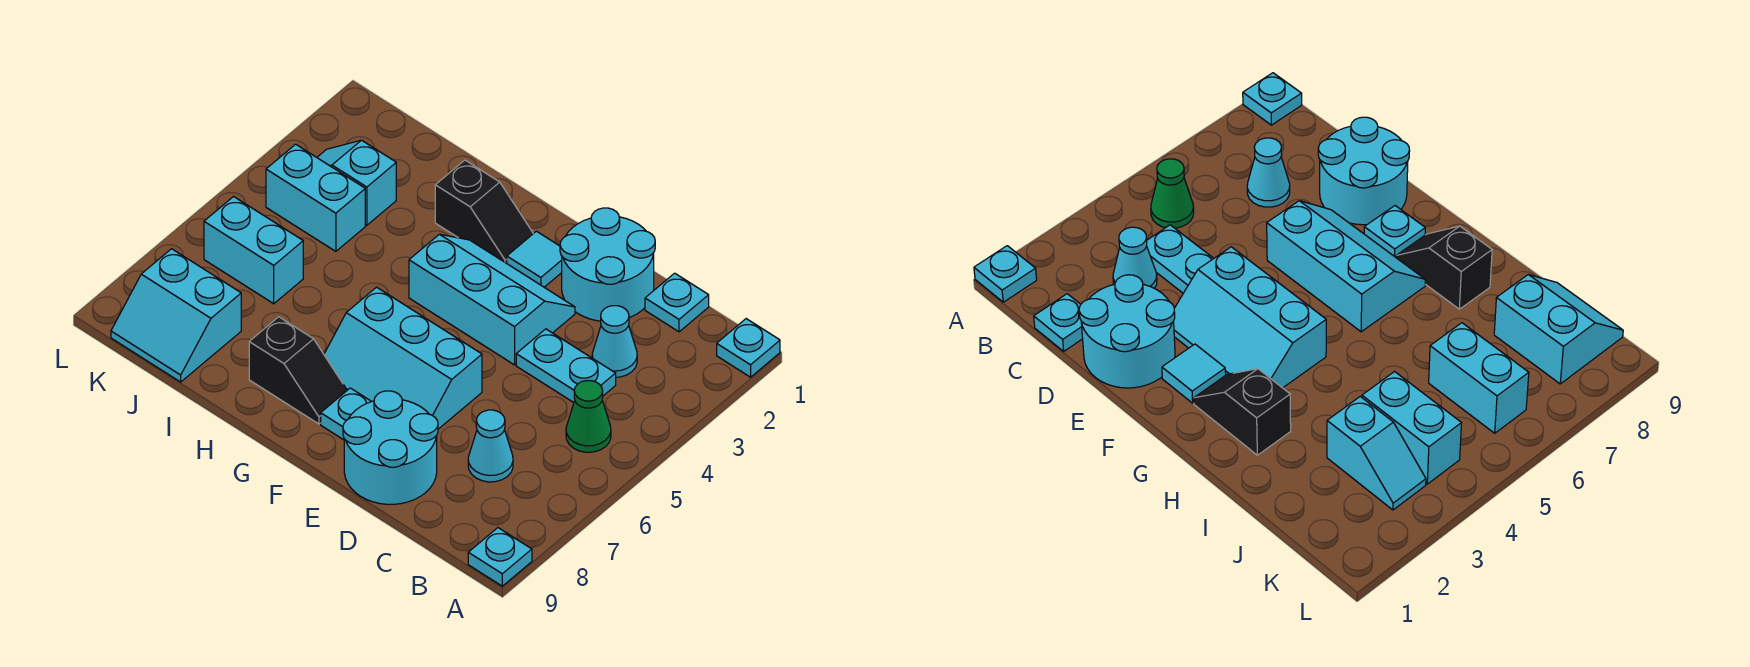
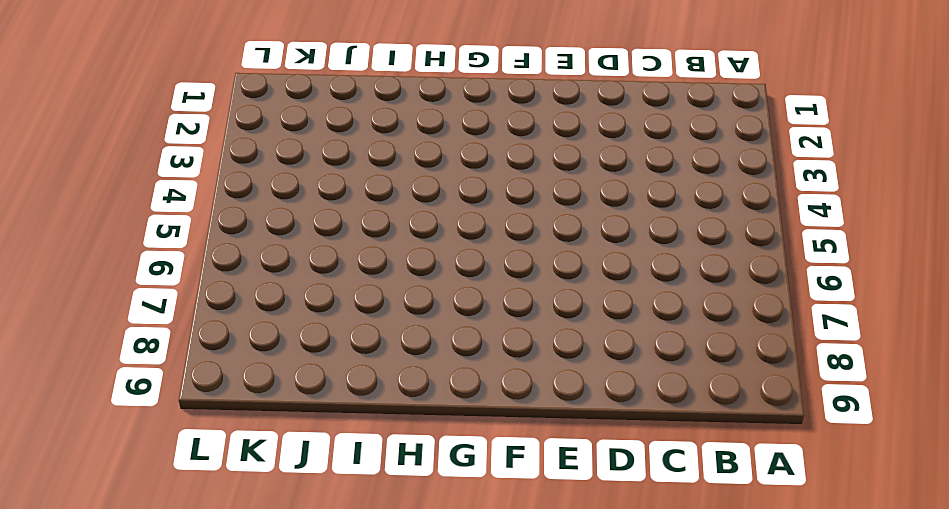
none -> cyan 1x1 plate [717,319,780,377]
none -> cyan 1x1 plate [468,528,532,586]
none -> green 1x1 cone [566,381,611,452]

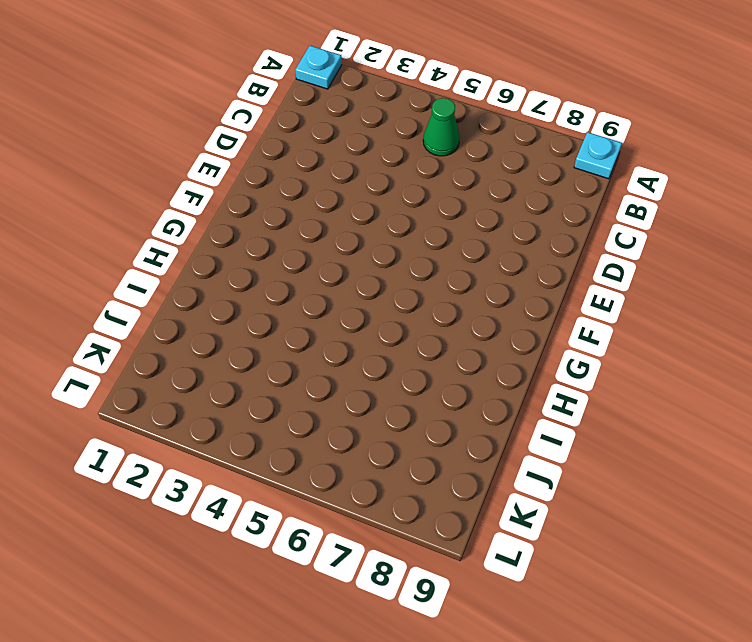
none -> cyan 1x1 plate [645,273,709,332]
none -> cyan 1x1 cone [592,306,637,377]
none -> cyan 1x2 plate [516,329,616,402]

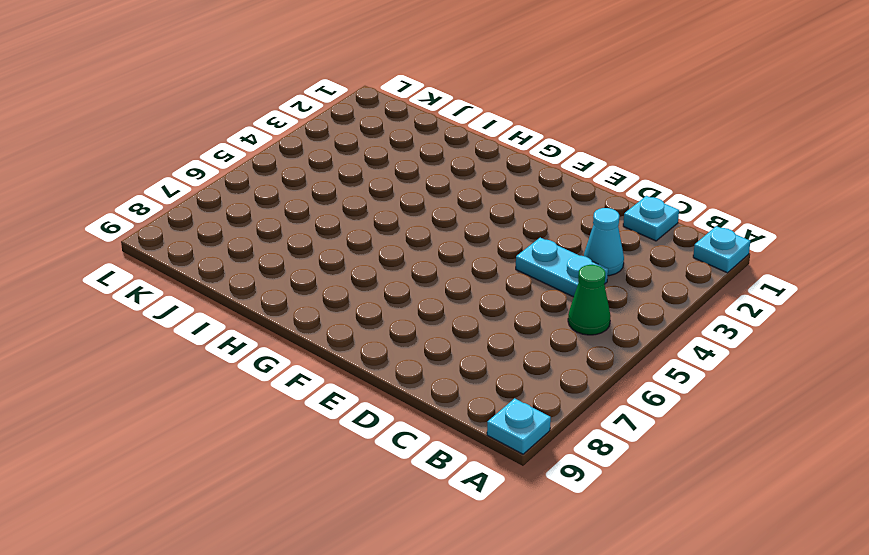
none -> cyan 1x1 cone [468,410,513,482]
none -> cyan 2x2 round brick [560,208,655,321]
none -> cyan 2x2 round brick [343,391,438,504]

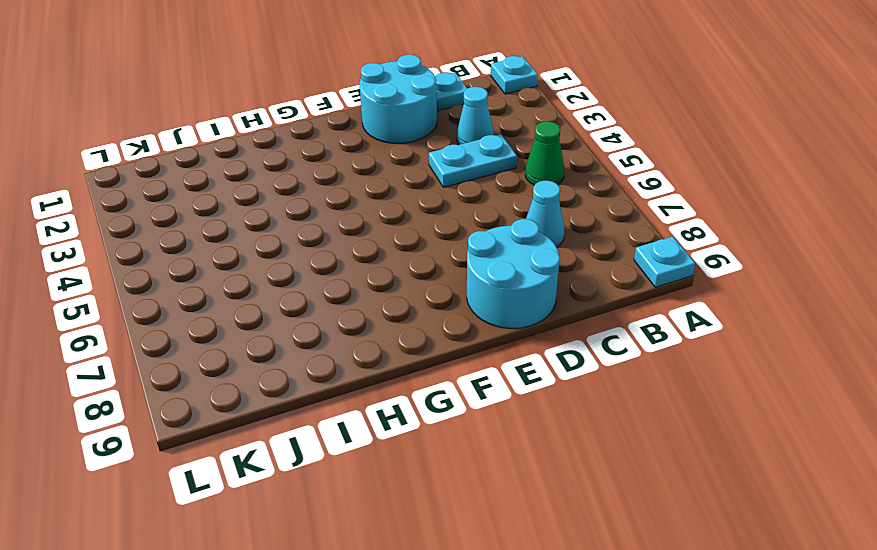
none -> cyan 2x3 slope [409,234,575,365]
none -> cyan 2x3 slope [324,287,482,429]
none -> cyan 1x1 tile [507,231,562,287]

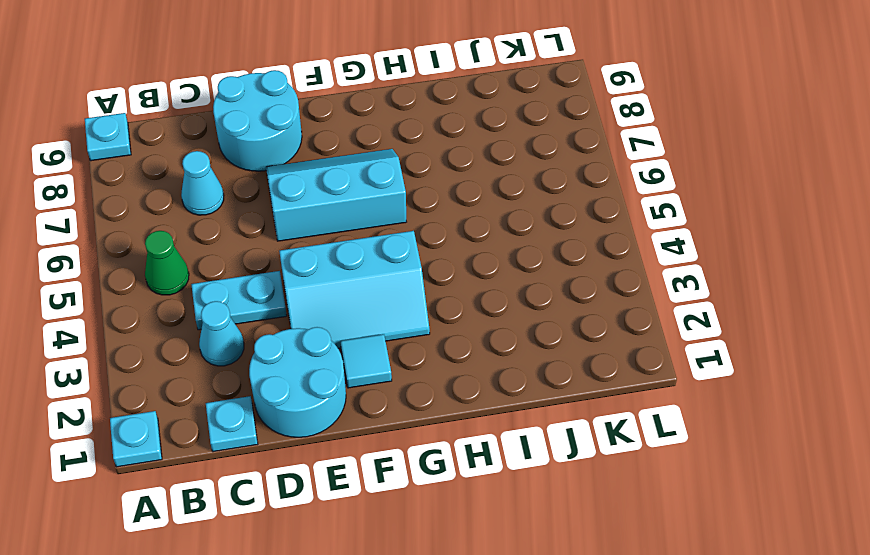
none -> cyan 1x1 plate [321,388,371,440]
none -> black 1x2 slope [435,160,533,263]
none -> black 1x2 slope [249,317,347,424]

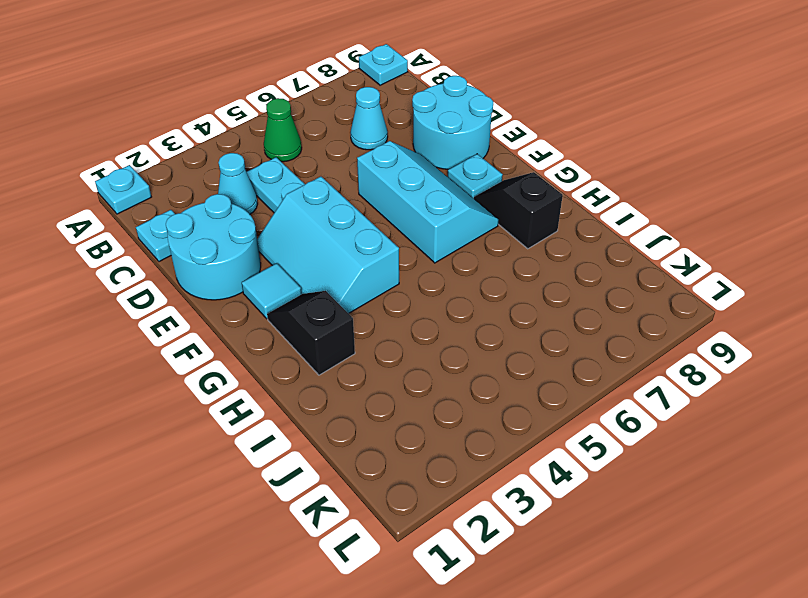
none -> cyan 1x2 slope [317,140,396,225]
none -> cyan 1x2 brick [266,144,365,251]
none -> cyan 1x2 brick [204,197,303,304]

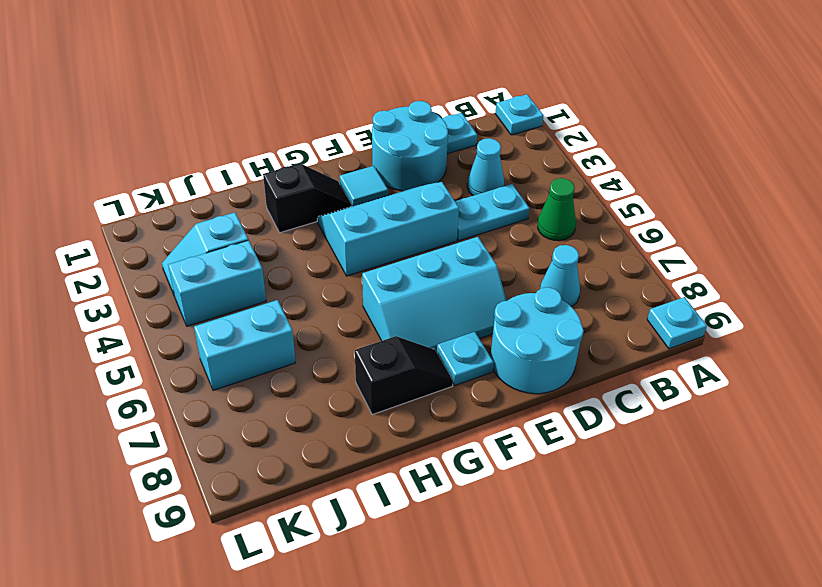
none -> cyan 2x2 slope [111,249,241,382]

